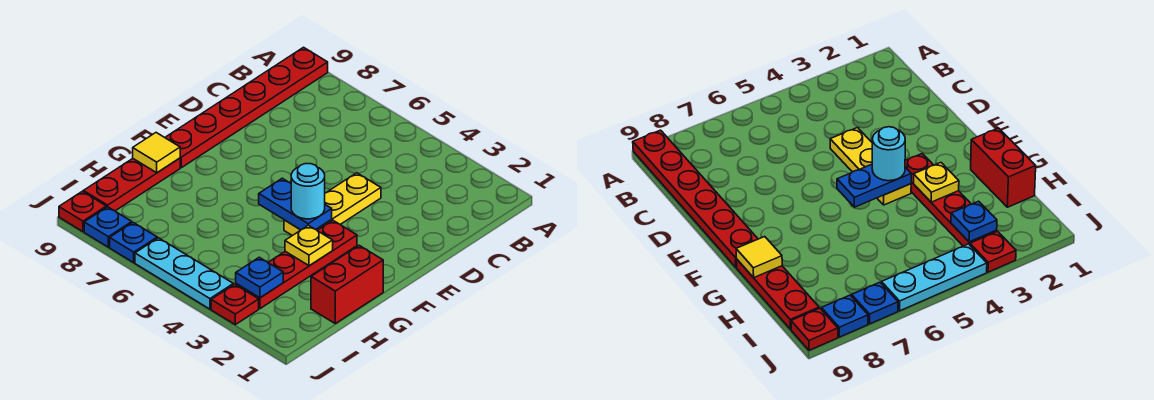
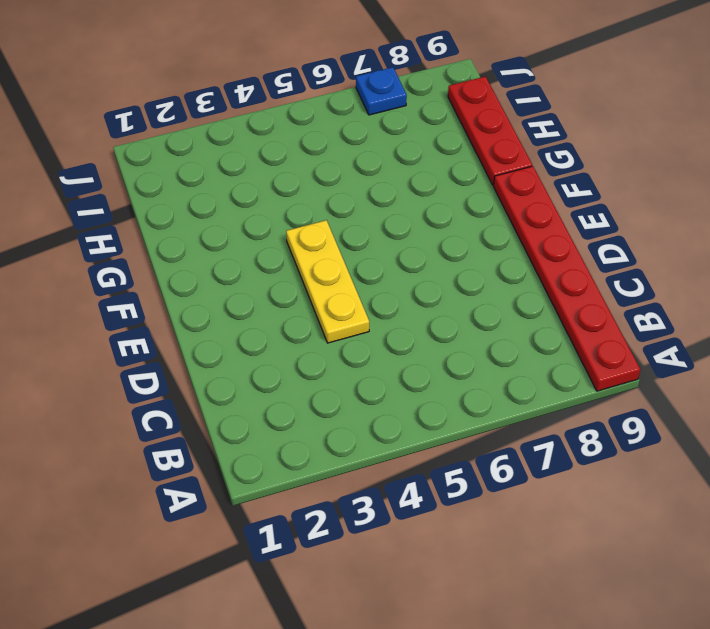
none -> red 1x4 plate [236,221,357,309]
none -> red 1x2 brick [311,245,383,324]
none -> red 1x1 plate [211,284,259,325]

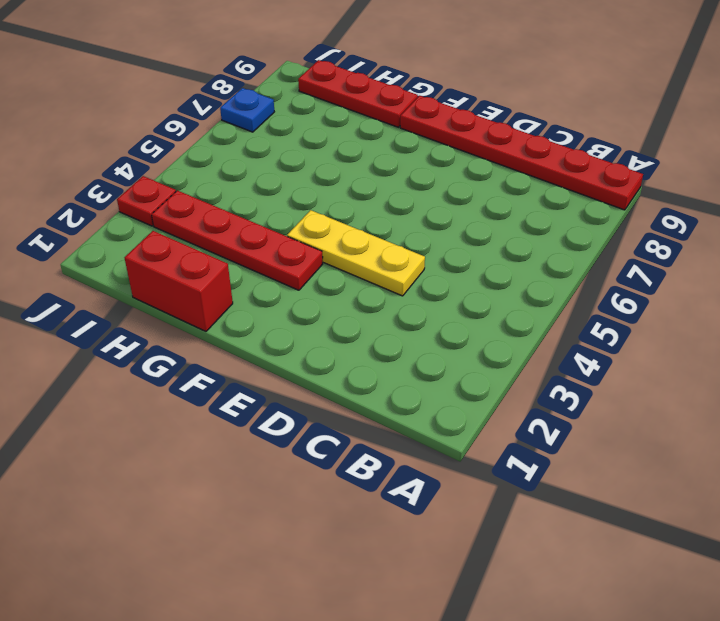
none -> cyan 1x3 plate [135,238,233,309]
none -> blue 1x1 plate [84,207,132,247]
none -> red 1x1 plate [59,191,106,232]

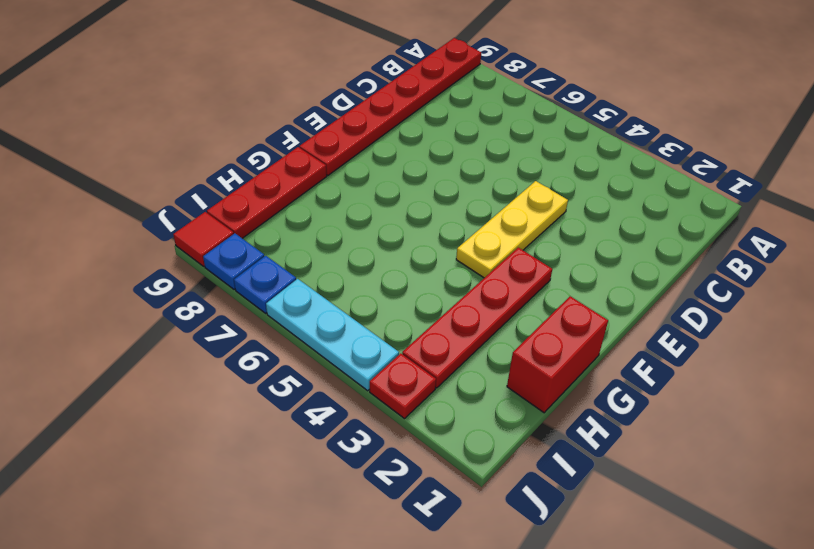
red 1x1 tile [173,212,234,266] -> red 1x1 plate [59,191,106,232]
none -> blue 1x2 plate [259,178,332,230]
none -> yellow 1x1 plate [285,225,333,266]
none -> yellow 1x1 tile [133,133,180,173]

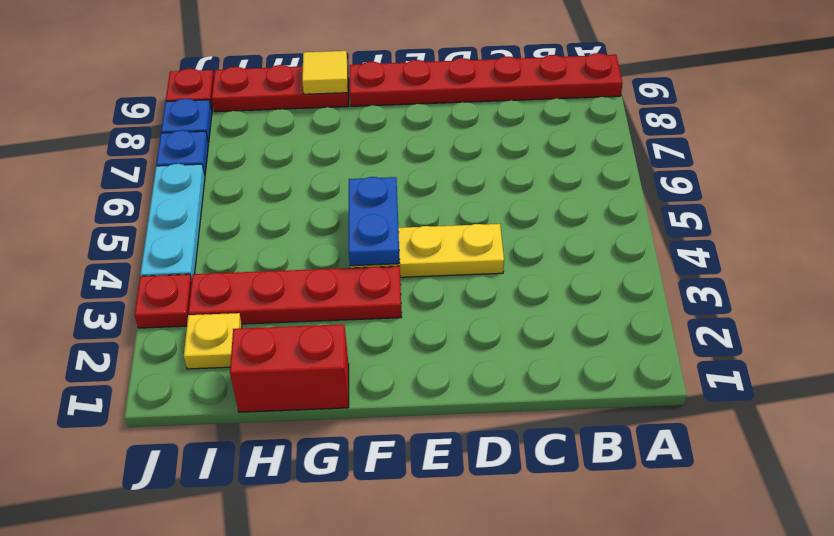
yellow 1x1 plate [184,313,242,369] -> yellow 1x1 plate moved to [285,225,333,266]
none -> blue 1x1 plate [236,257,283,298]
none -> cyan 1x1 round brick [291,164,325,219]

